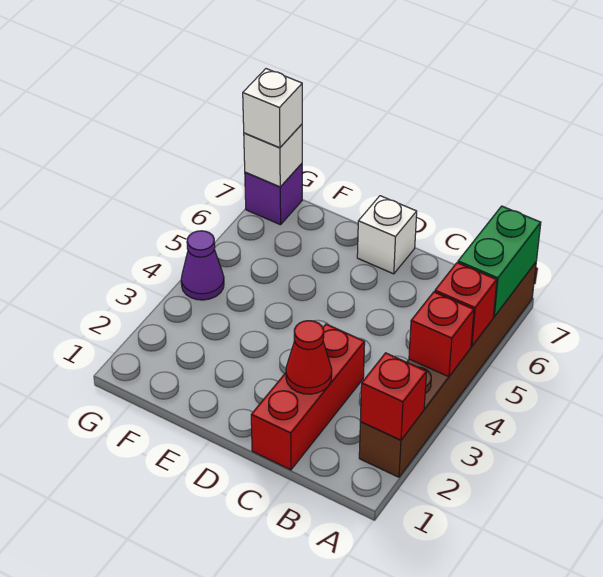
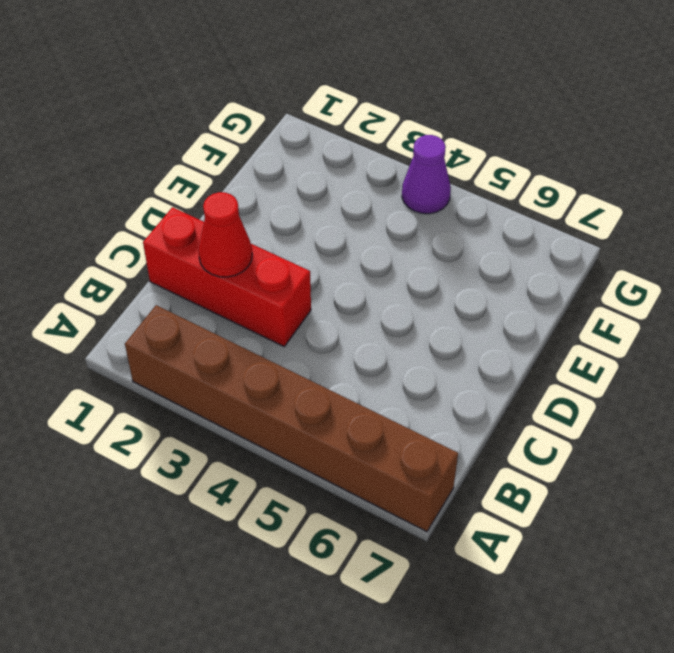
none -> white 1x1 brick [357,196,417,274]
none -> purple 1x1 brick [245,164,302,225]
none -> red 1x1 brick [360,353,427,440]

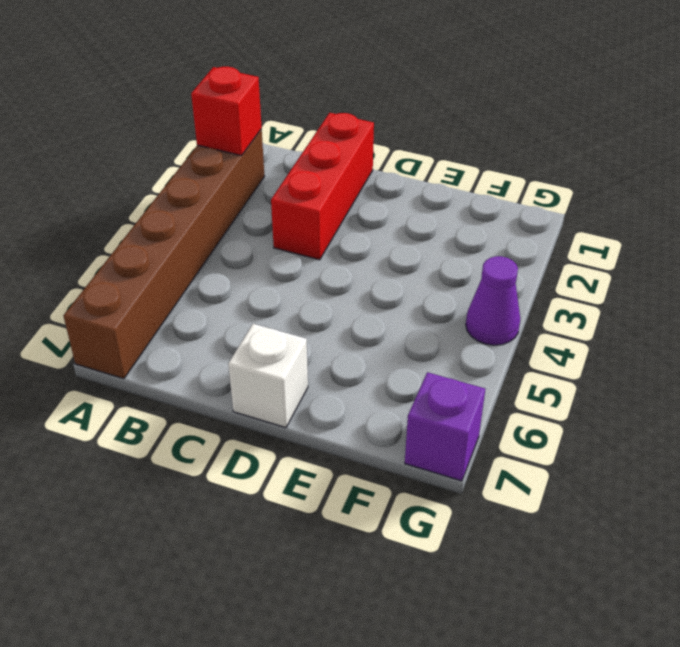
none -> red 1x1 brick [409,292,474,377]
none -> red 1x1 brick [435,263,497,346]
none -> green 1x2 brick [458,206,541,316]

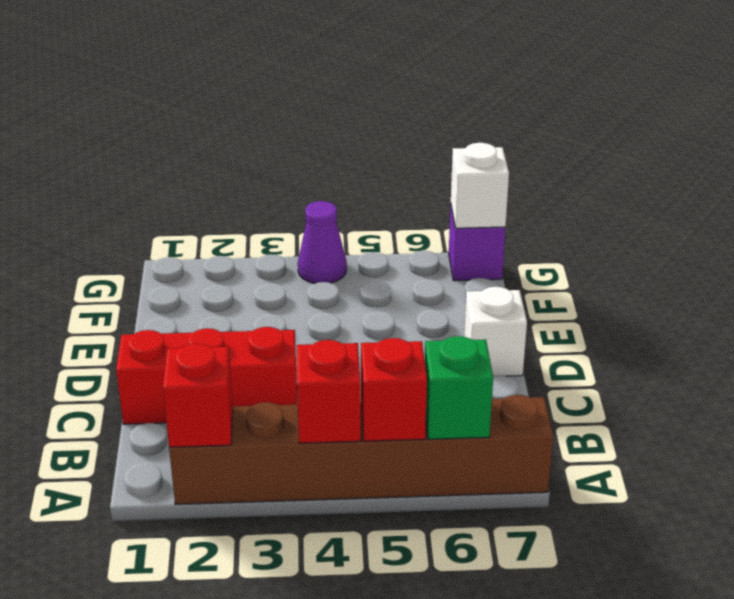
green 1x1 brick [424,336,493,439] -> green 1x2 brick [458,206,541,316]
none -> red 1x1 cone [286,321,332,394]
none -> white 1x1 brick [243,69,302,148]

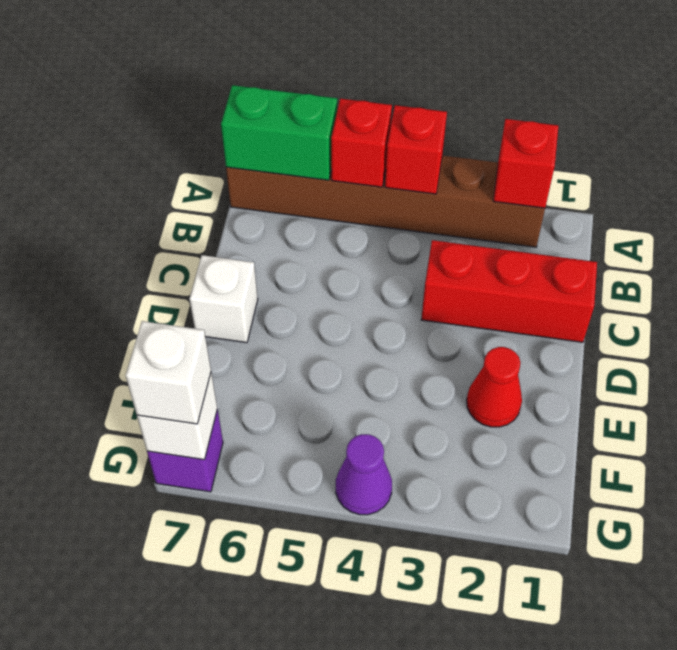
red 1x1 cone [467,347,522,427] -> red 1x1 cone moved to [286,321,332,394]

